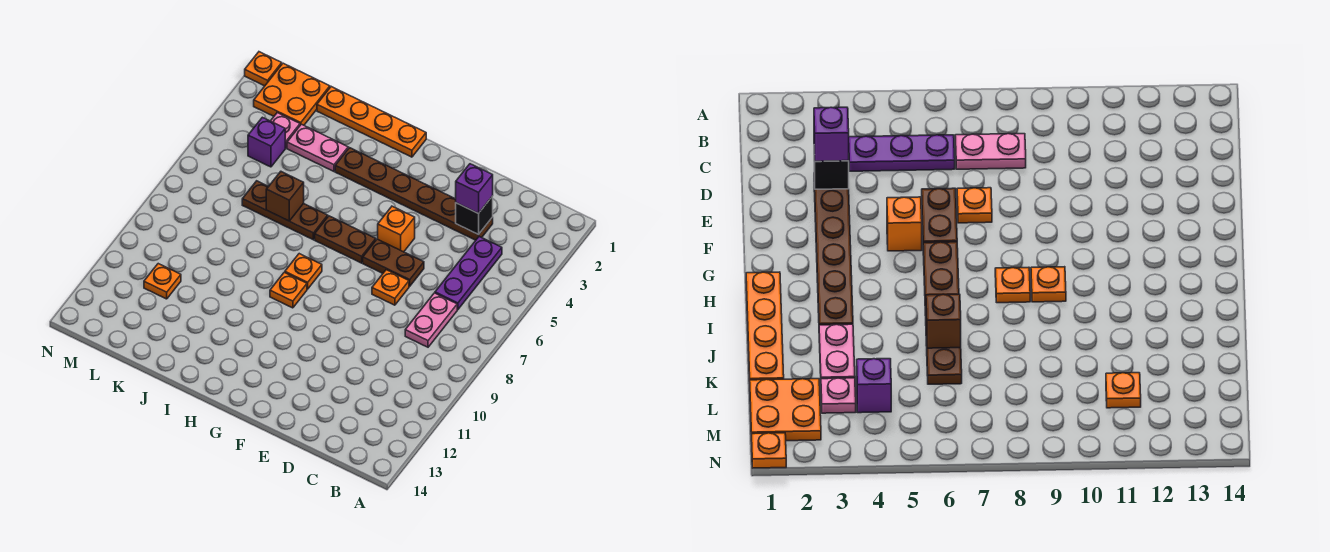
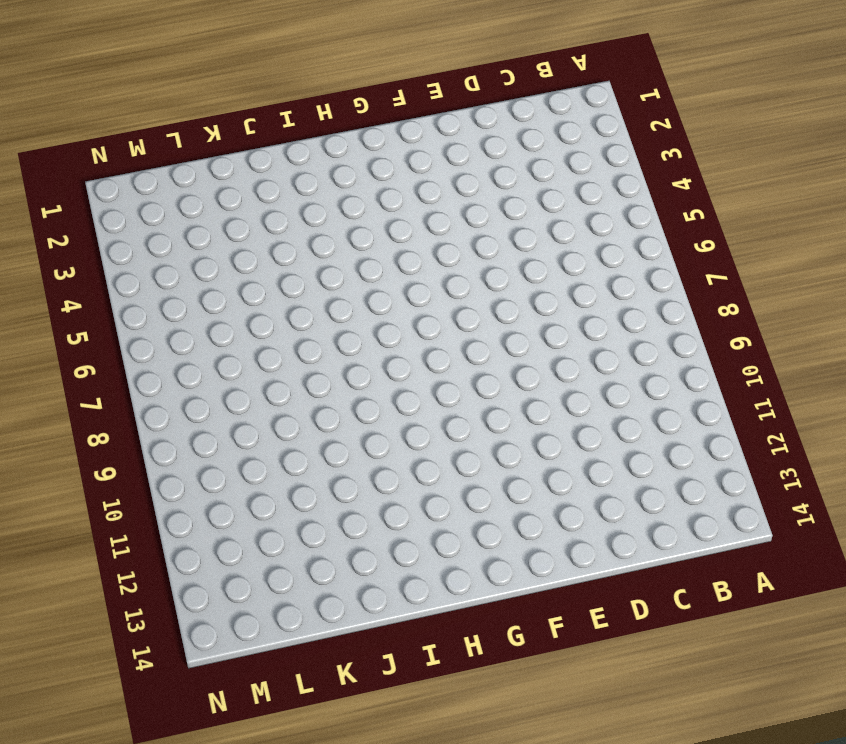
none -> purple 1x3 plate [435,237,502,310]
none -> pink 1x2 plate [405,293,457,347]
none -> brown 1x6 plate [335,148,493,240]

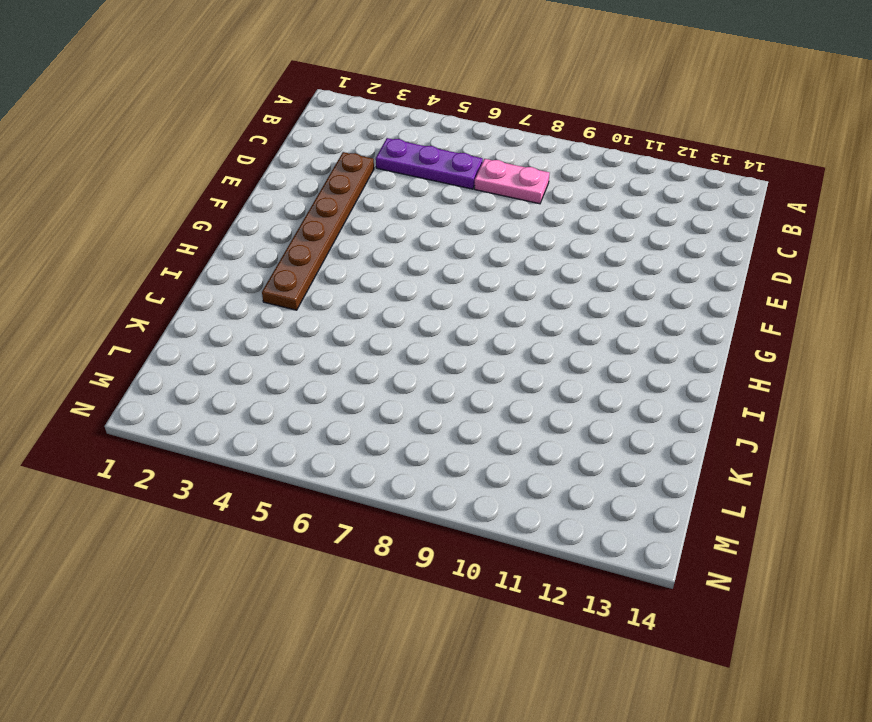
none -> brown 1x2 plate [363,239,424,286]
none -> orange 1x1 plate [372,270,409,305]
none -> orange 1x1 brick [378,206,415,252]

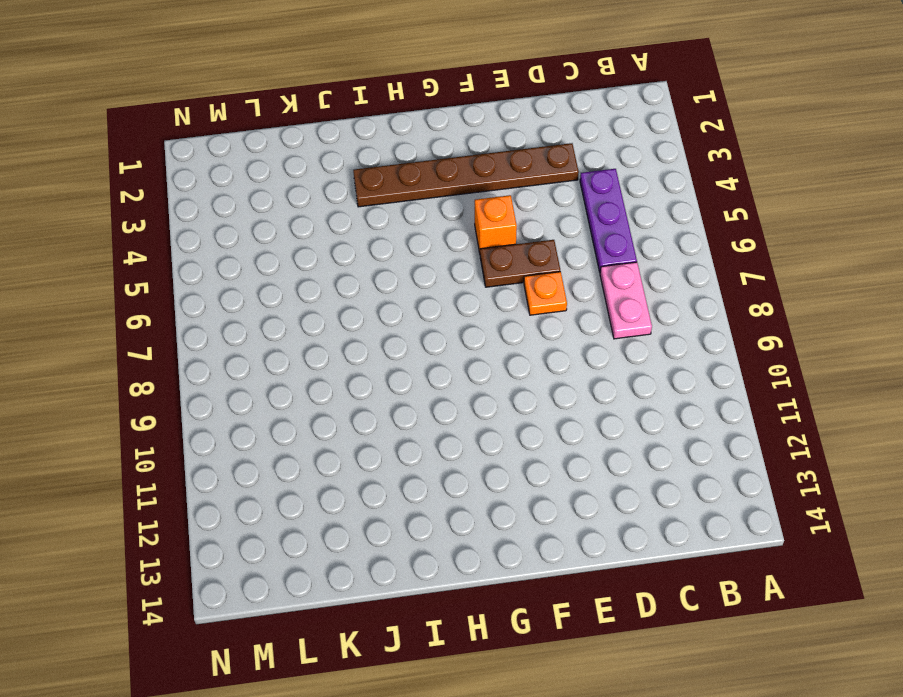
none -> brown 1x2 plate [315,216,376,263]
none -> orange 1x4 plate [317,87,426,157]
none -> orange 1x1 plate [285,254,322,289]

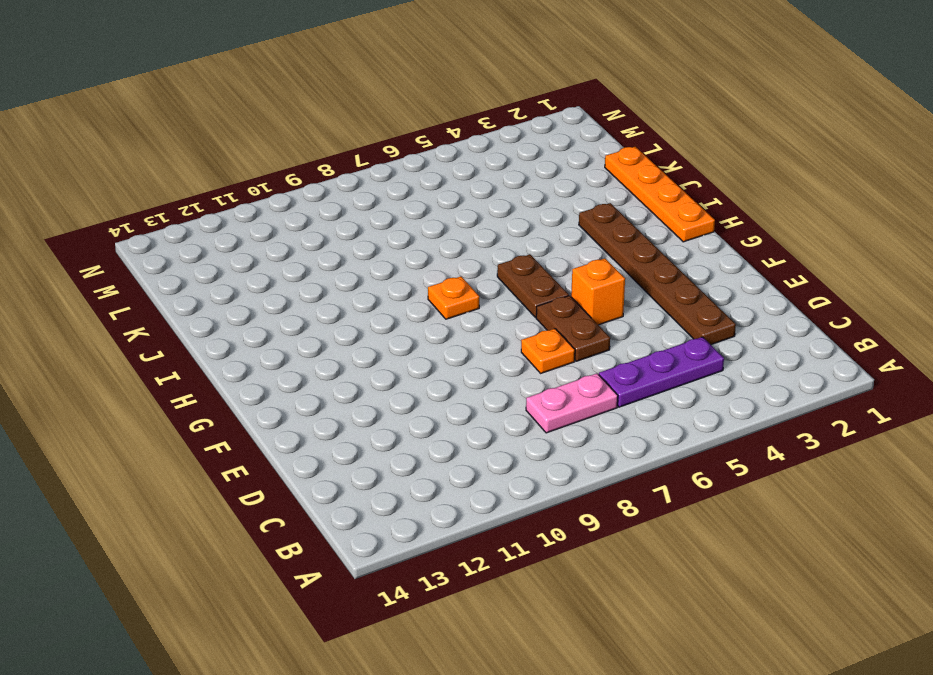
none -> orange 1x1 plate [270,272,307,308]
none -> brown 1x3 plate [242,181,328,240]
none -> pink 1x2 plate [287,124,348,171]

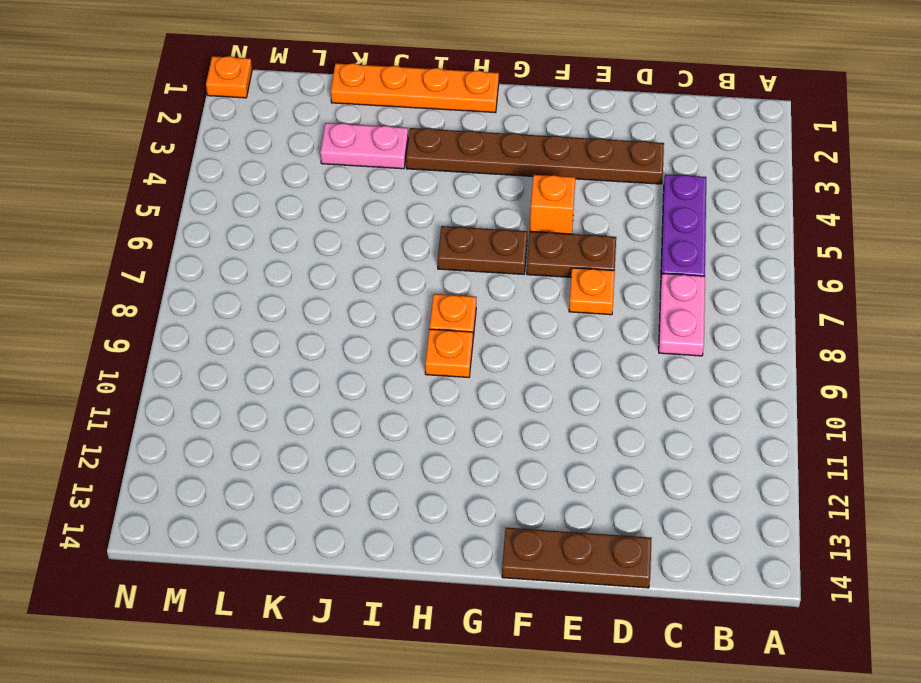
brown 1x3 plate [502,528,652,588] -> brown 1x3 plate moved to [242,181,328,240]
none -> orange 2x2 plate [254,63,330,125]
none -> pink 1x1 plate [271,113,300,148]
none -> purple 1x1 brick [248,117,285,167]

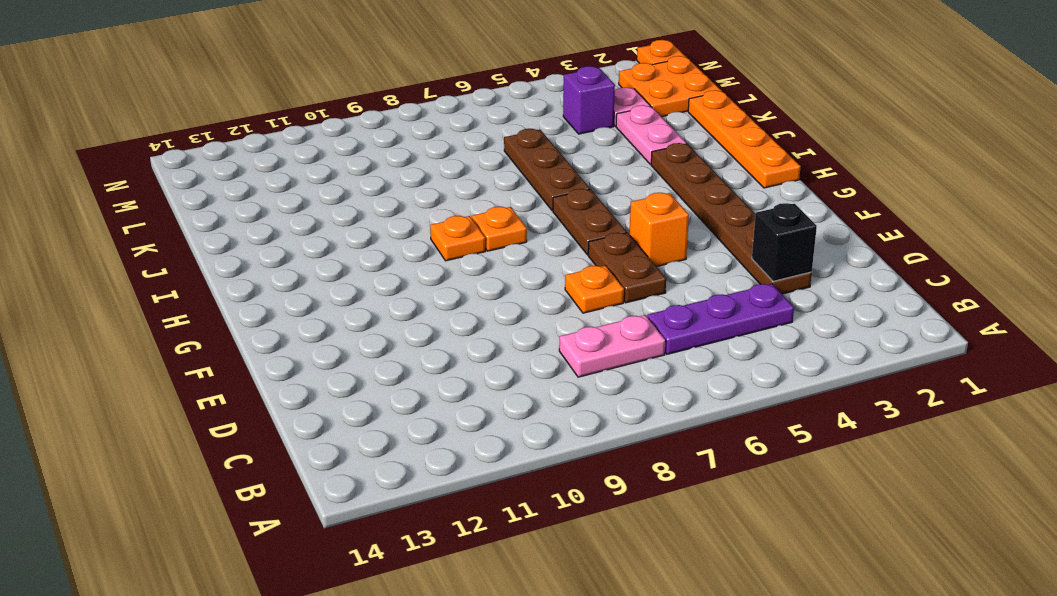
none -> orange 1x1 plate [144,264,181,299]
none -> brown 1x1 brick [266,172,304,221]
none -> purple 1x1 brick [456,164,493,213]

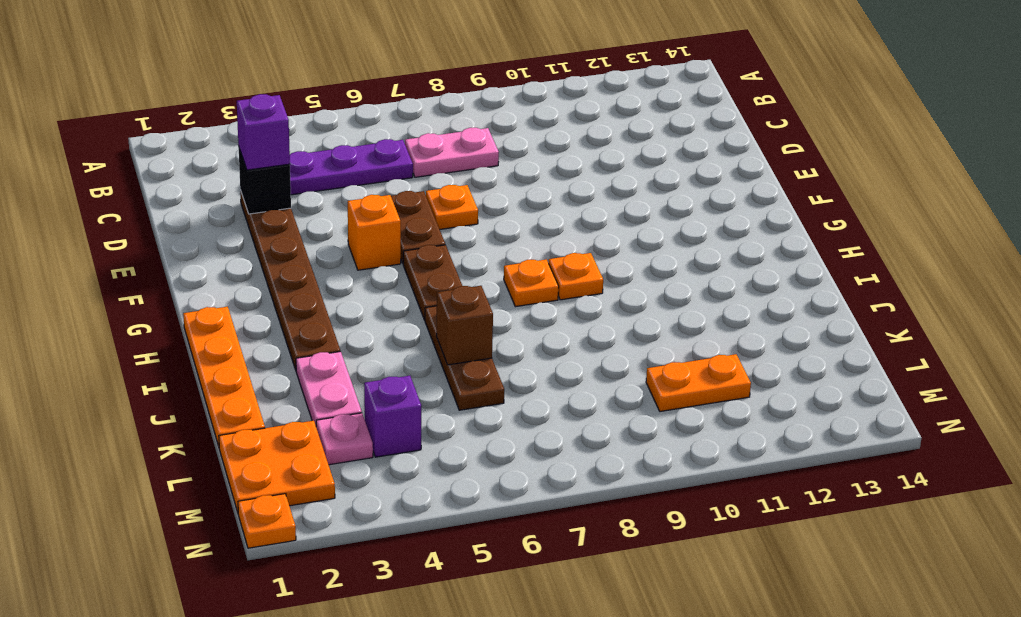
orange 1x2 plate [646,354,751,411] -> orange 1x1 plate [144,264,181,299]

